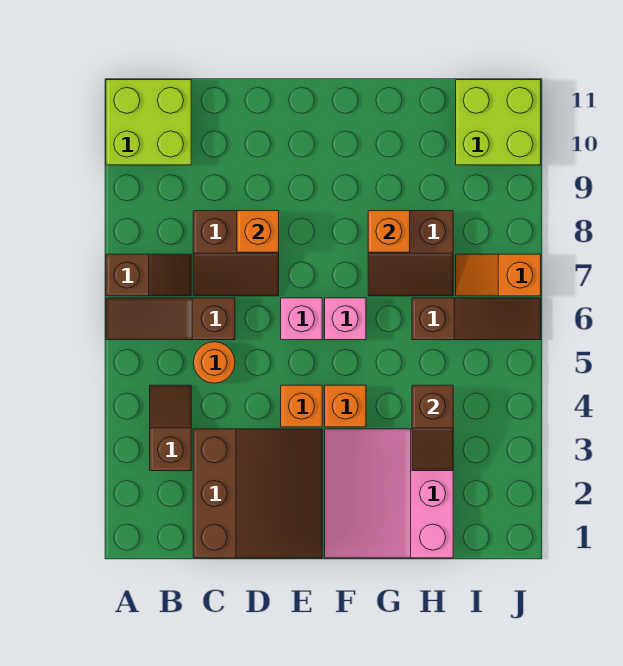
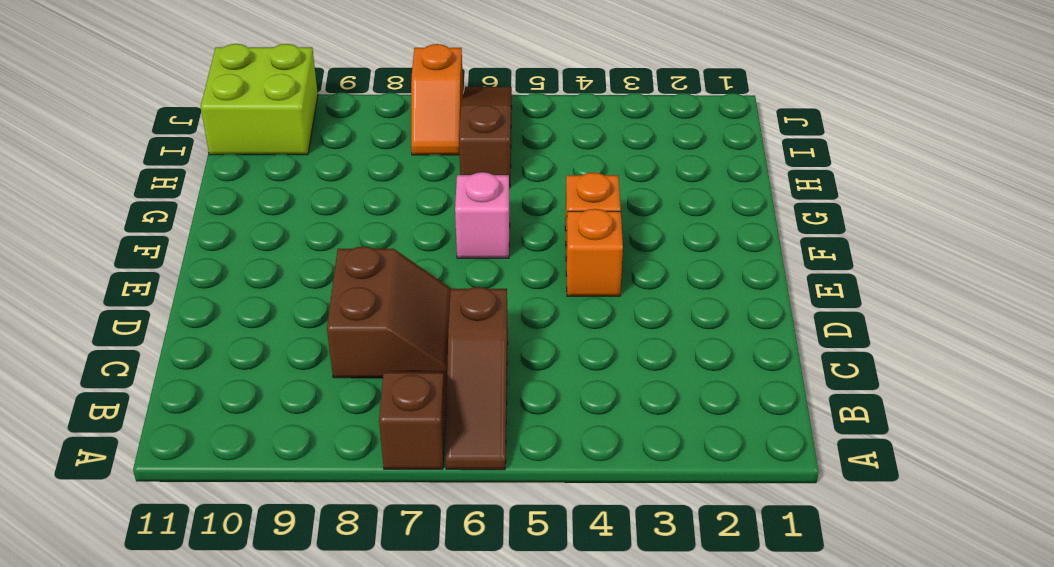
none -> lime 2x2 brick [106,80,191,165]
none -> brown 1x2 slope [150,385,191,471]
none -> brown 3x3 slope [193,429,322,558]

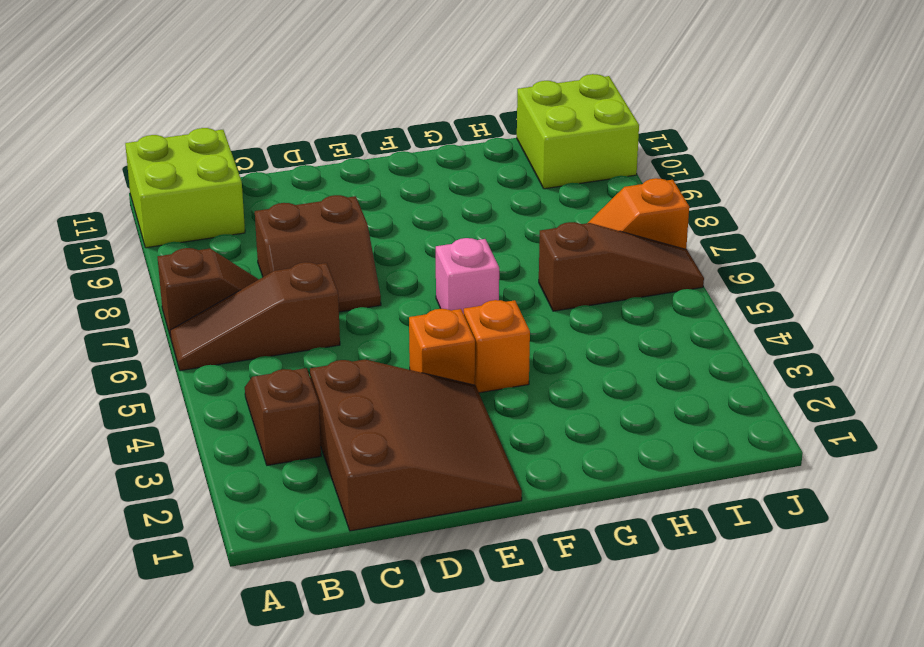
none -> orange 1x1 round brick [194,342,235,383]
none -> pink 1x1 brick [281,298,322,340]
none -> pink 3x3 slope [325,429,453,558]

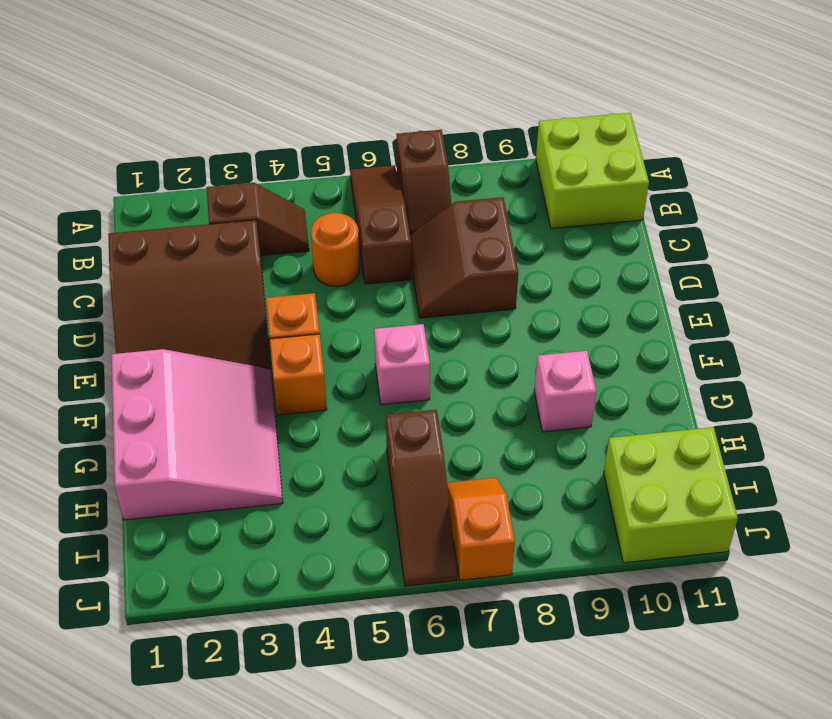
pink 3x3 slope [112,349,283,520] -> pink 3x3 slope turned to [325,429,453,558]
pink 1x1 brick [534,351,596,432] -> pink 1x1 brick moved to [281,298,322,340]
none -> brown 2x2 slope [368,211,453,296]
none -> orange 1x1 brick [237,211,279,252]
none -> orange 1x1 brick [368,211,410,252]

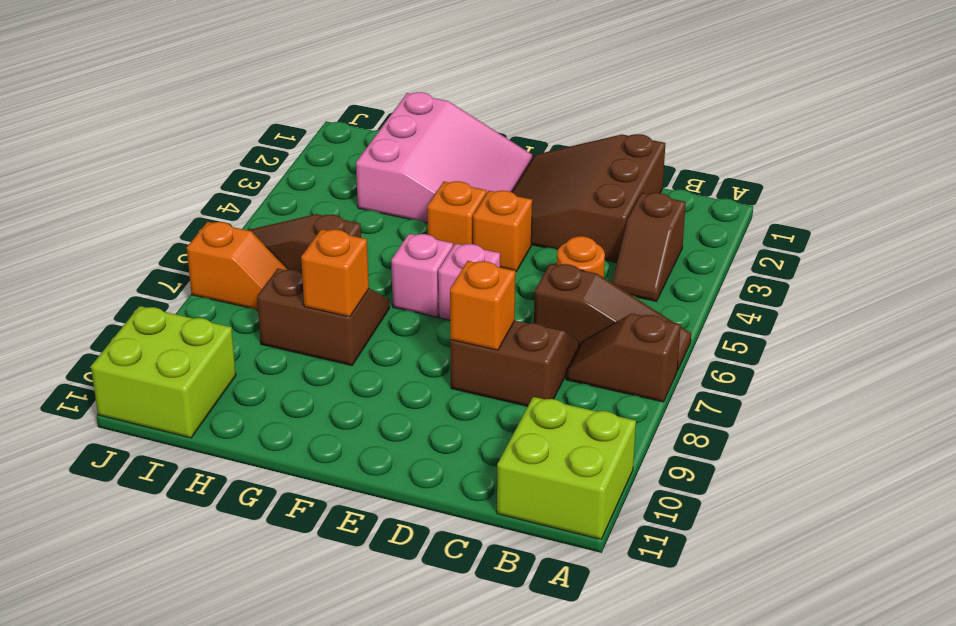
none -> brown 1x2 slope [412,385,453,471]

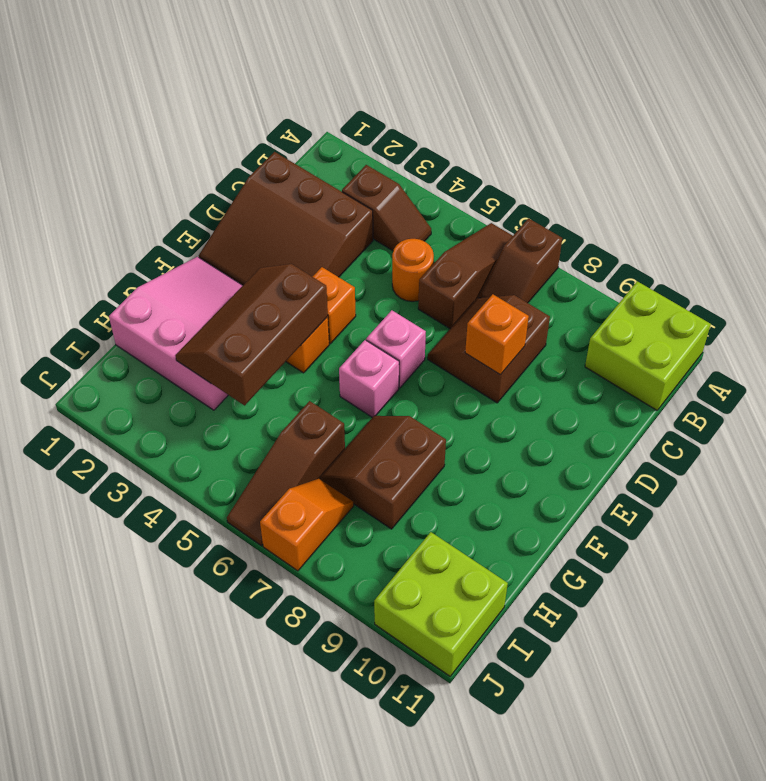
brown 2x3 slope [175,264,328,405] -> brown 1x2 slope [412,385,453,471]
none -> orange 1x1 brick [368,211,410,252]

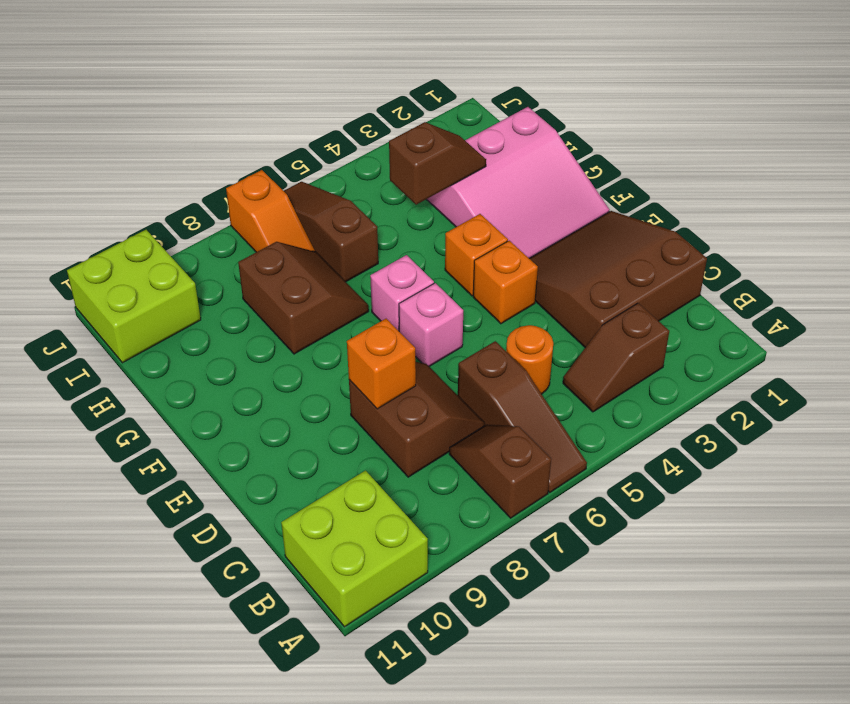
none -> orange 1x1 brick [368,211,410,252]

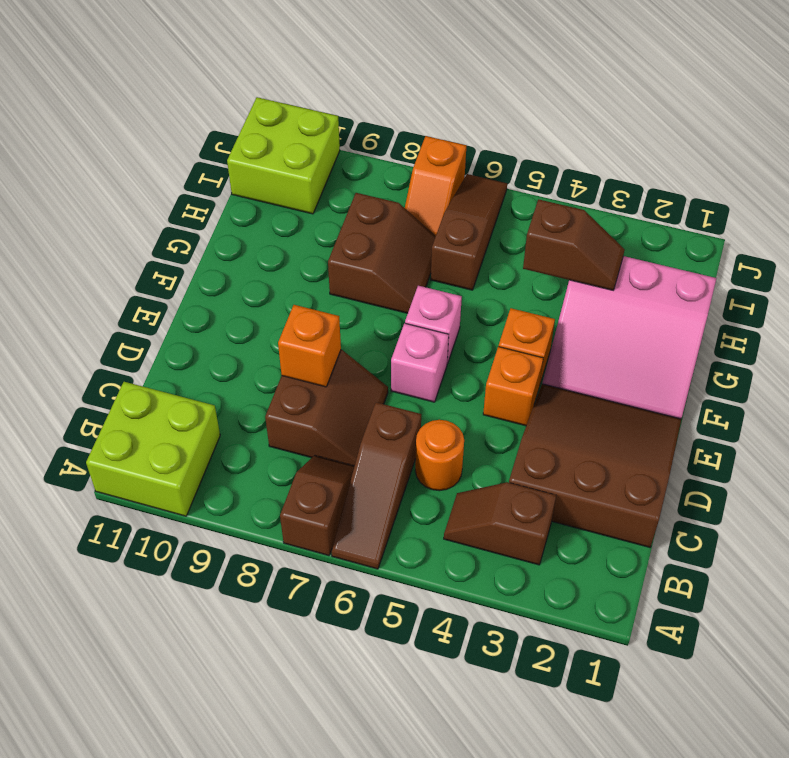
none -> orange 1x1 brick [368,211,410,252]

